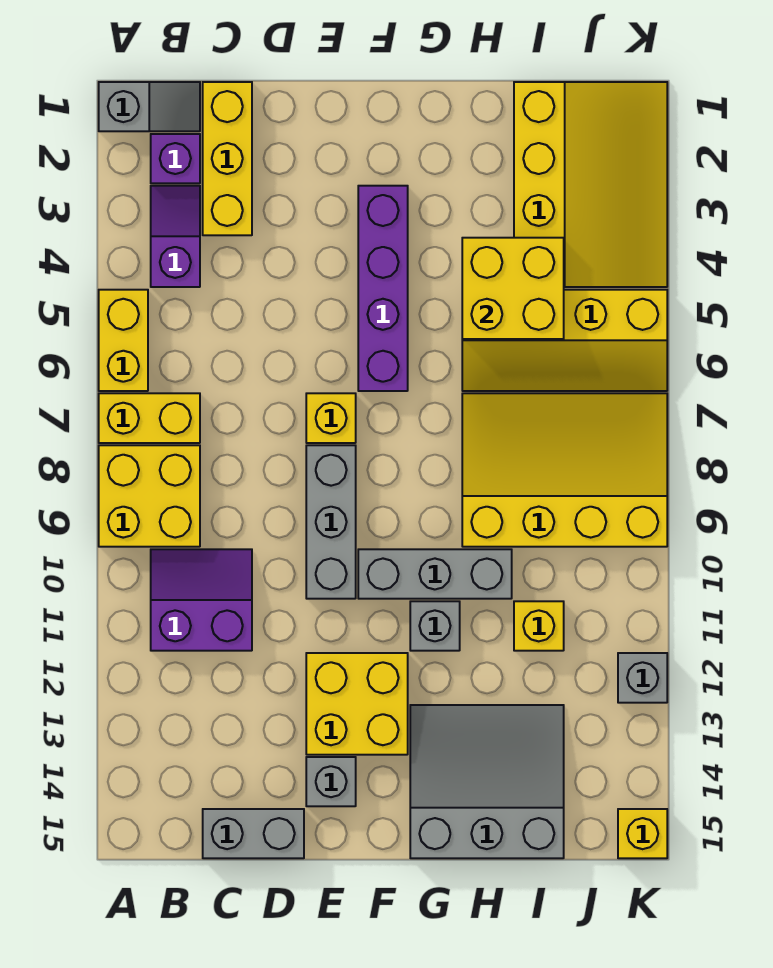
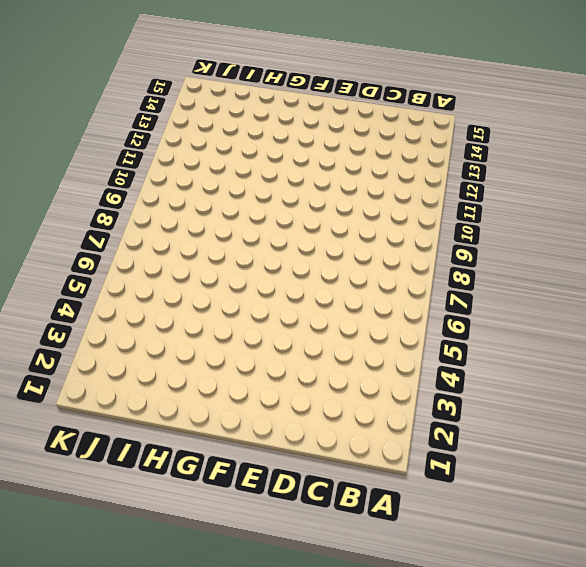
none -> grey 1x2 slope [99,82,200,131]
none -> yellow 1x2 brick [99,290,148,391]
none -> yellow 1x2 brick [99,393,200,443]

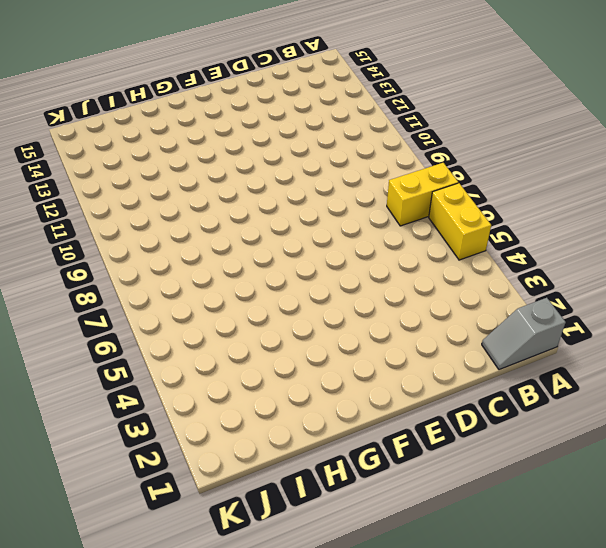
none -> yellow 2x2 brick [99,445,200,547]
none -> purple 1x1 brick [151,134,200,183]
none -> purple 1x2 slope [151,186,200,287]

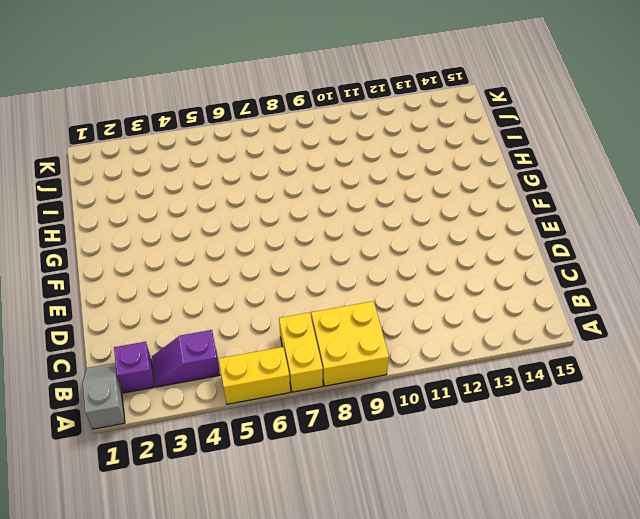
none -> purple 2x2 slope [151,549,252,651]
none -> yellow 1x3 brick [203,82,252,235]
none -> grey 1x2 brick [203,809,304,858]

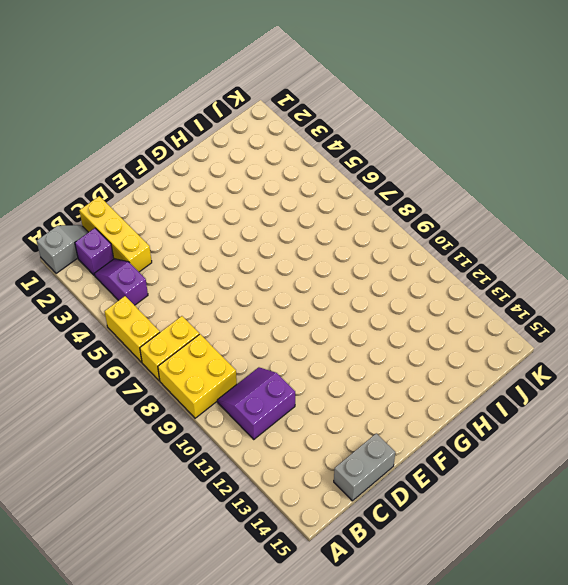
none -> yellow 1x1 brick [306,393,356,443]
none -> grey 1x3 brick [306,445,356,599]
none -> yellow 2x2 brick [306,653,408,755]

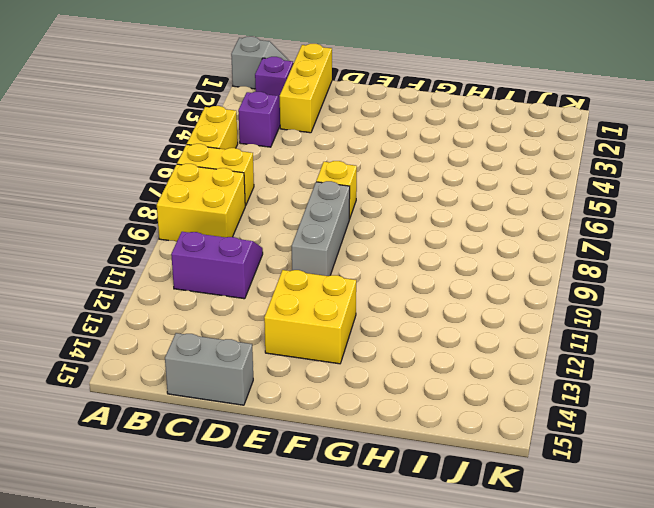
none -> grey 1x1 brick [306,757,356,806]
none -> purple 1x4 brick [358,186,408,391]
none -> grey 1x3 brick [358,549,512,599]

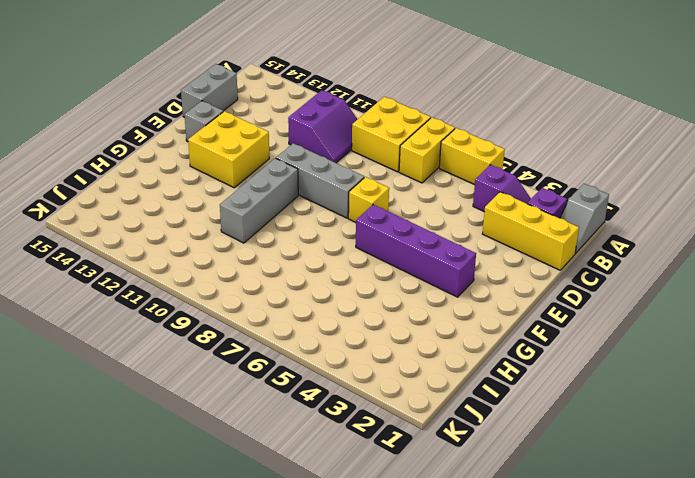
none -> grey 1x1 brick [410,601,460,651]
none -> grey 3x3 slope [410,705,564,858]
none -> yellow 2x4 slope [462,290,667,391]

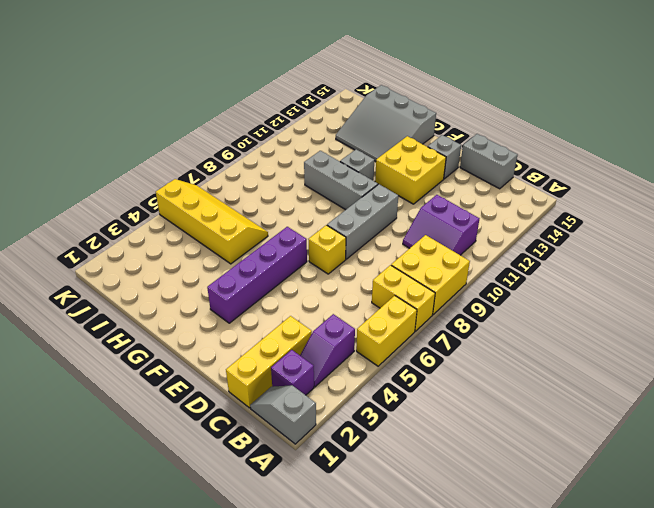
none -> yellow 3x4 slope [462,393,667,547]
none -> yellow 3x4 slope [514,82,667,287]
none -> yellow 1x1 brick [514,601,564,651]

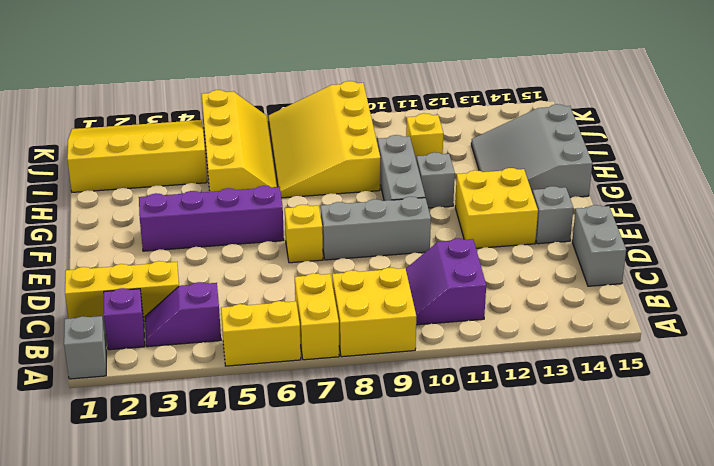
none -> grey 1x1 brick [618,653,667,703]
none -> yellow 1x1 brick [618,809,667,858]
none -> yellow 2x2 brick [462,238,564,339]

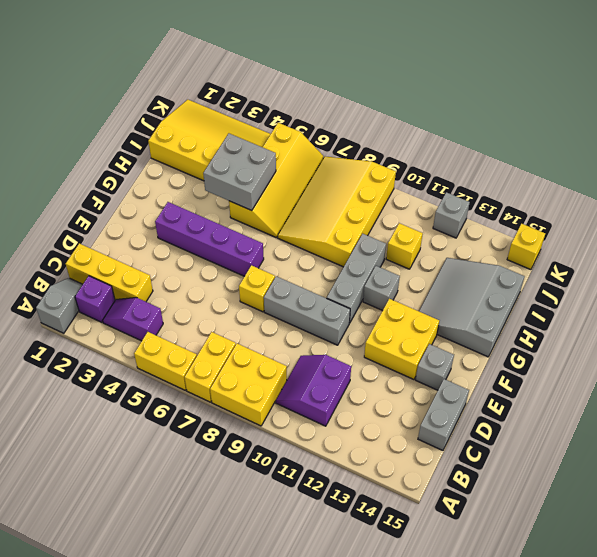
grey 2x2 brick [203,134,276,211] -> yellow 2x2 brick [462,238,564,339]

